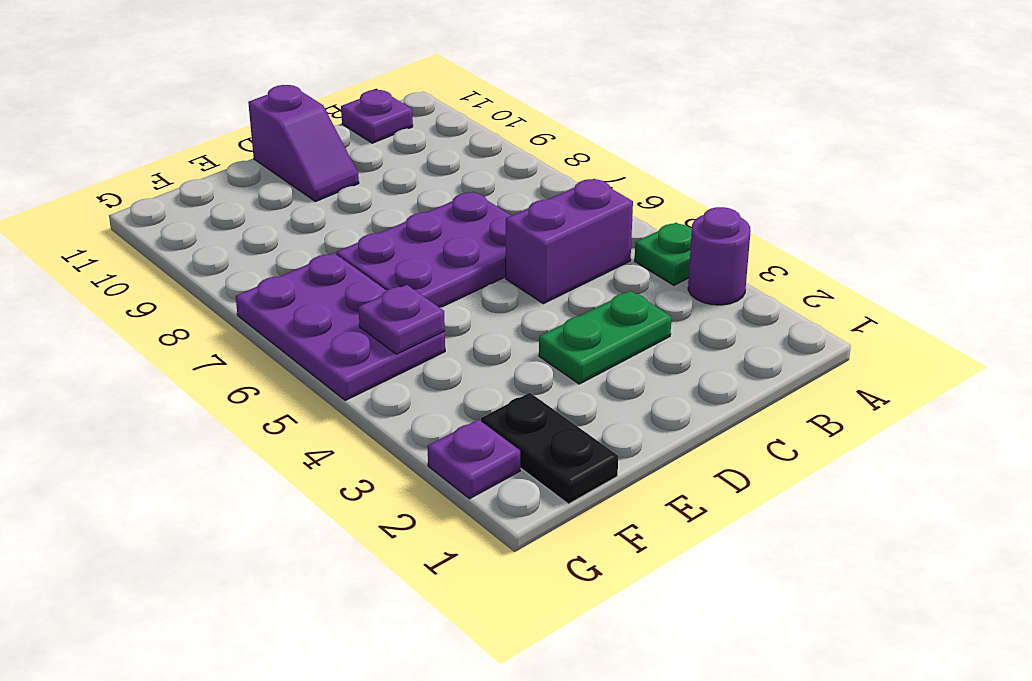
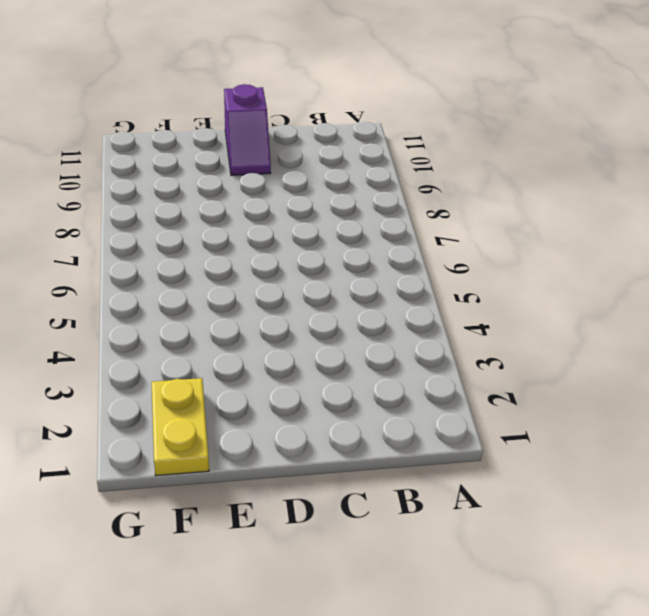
yellow 1x2 plate [152,378,209,476] -> black 1x2 plate [481,393,618,504]
none -> purple 1x1 round brick [688,207,751,305]
none -> green 1x1 plate [635,223,692,285]

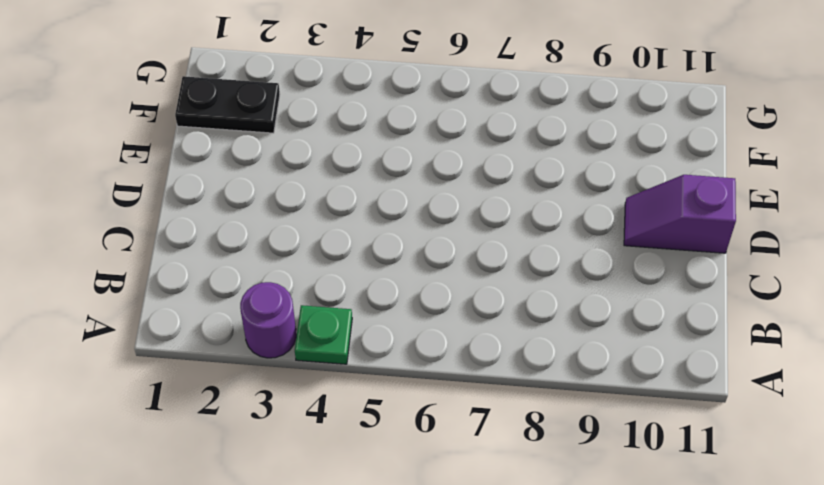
none -> purple 1x2 brick [506,179,633,304]
none -> purple 1x1 plate [341,90,413,143]

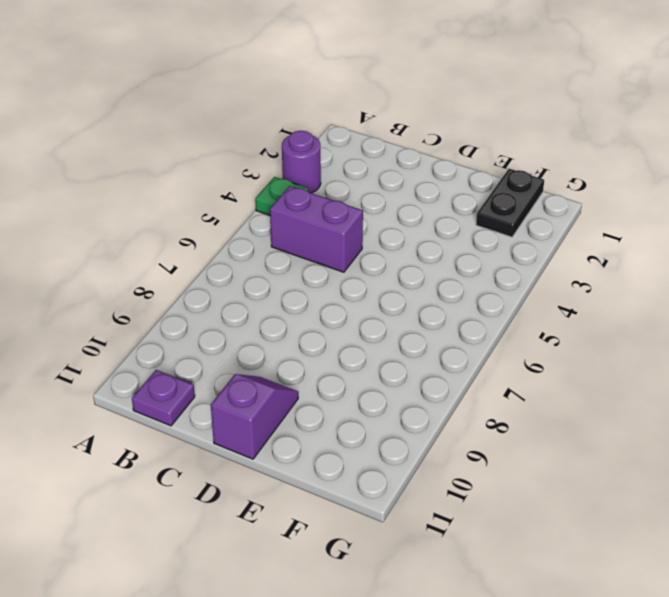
none -> green 1x2 plate [539,291,672,384]
none -> purple 2x3 plate [336,192,511,308]

